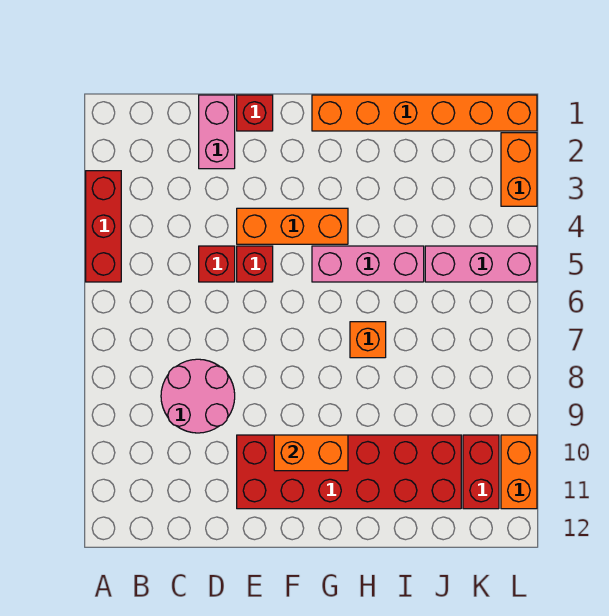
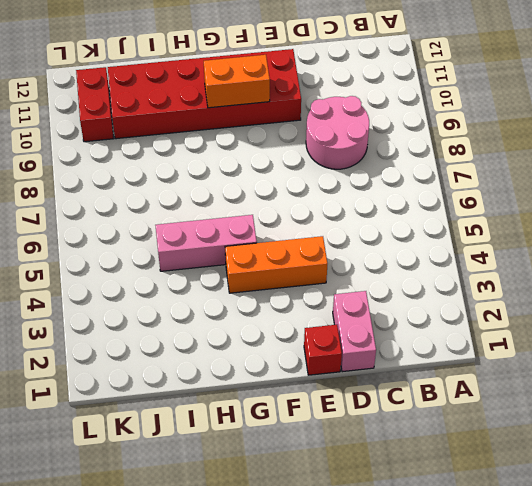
none -> red 1x3 brick [86,171,121,282]
none -> red 1x1 brick [199,246,235,282]
none -> red 1x1 brick [237,246,273,282]

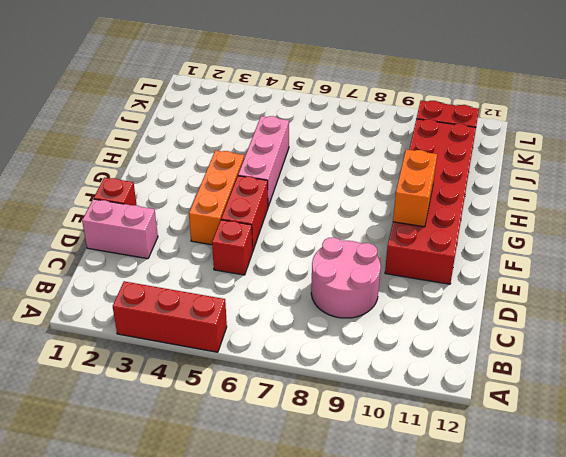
red 1x2 brick [221,176,268,251] -> red 1x1 brick [237,246,273,282]
none -> orange 1x6 brick [312,95,537,131]
none -> orange 1x1 brick [350,322,386,358]
none -> pink 1x3 brick [425,246,537,282]

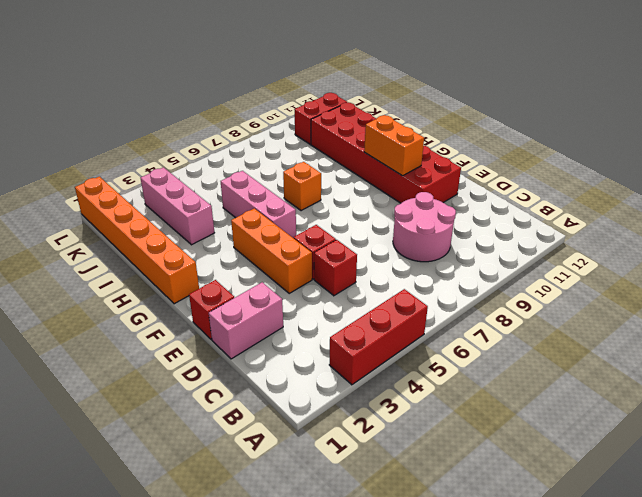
pink 1x3 brick [141,167,214,245] -> pink 1x3 brick moved to [425,246,537,282]
none -> orange 1x2 brick [501,133,537,206]
none -> orange 1x2 brick [501,435,537,509]

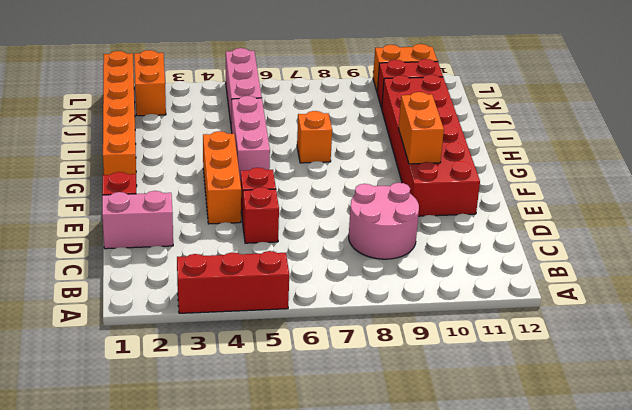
orange 1x2 brick [134,50,166,116] -> orange 1x2 brick turned to [501,133,537,206]

